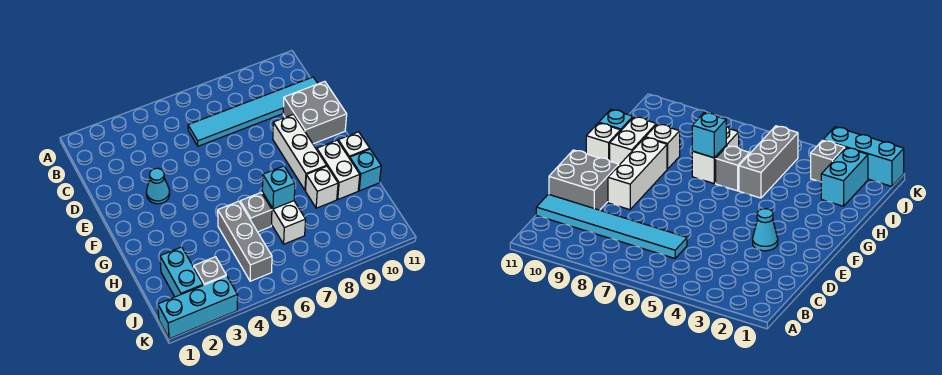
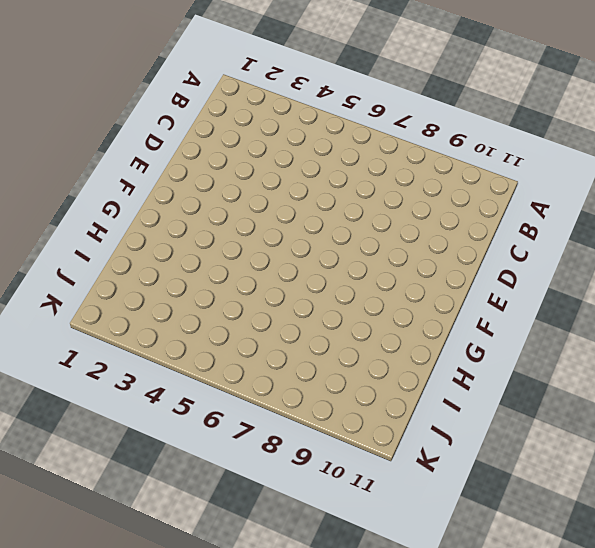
none -> cyan 1x6 tile [188,77,318,146]
none -> grey 2x2 brick [283,81,347,144]
none -> cyan 1x1 cone [146,168,170,204]

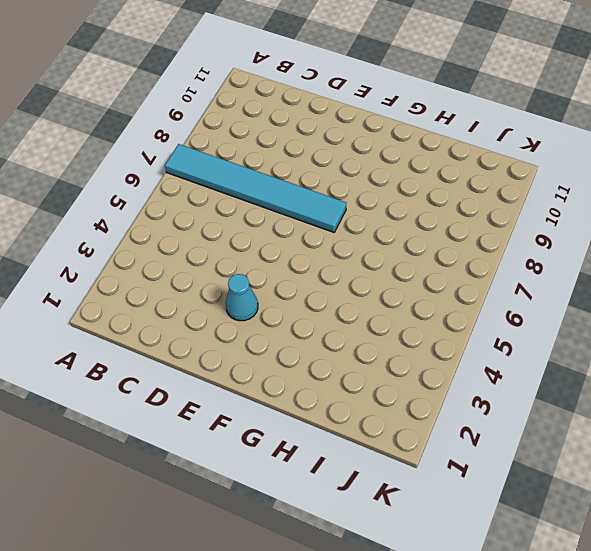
cyan 1x6 tile [165,144,346,232] -> cyan 1x6 tile turned to [188,77,318,146]
none -> grey 2x2 brick [283,81,347,144]
none -> white 1x3 brick [273,114,327,190]
none -> white 1x2 brick [317,140,360,199]

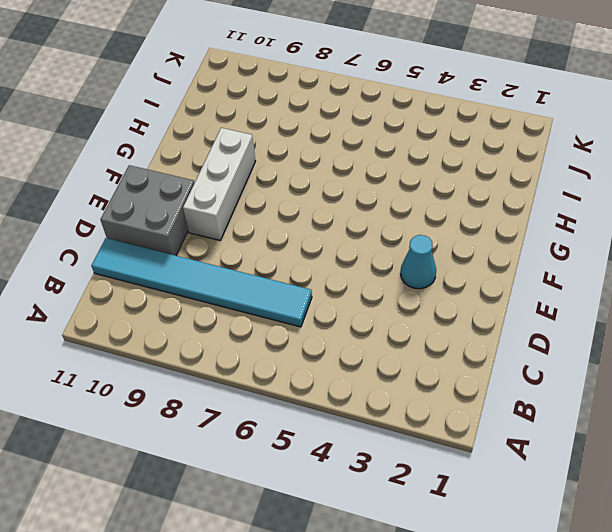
none -> white 1x2 brick [317,140,360,199]
none -> white 1x1 brick [338,132,370,158]
none -> grey 1x3 brick [218,201,272,281]

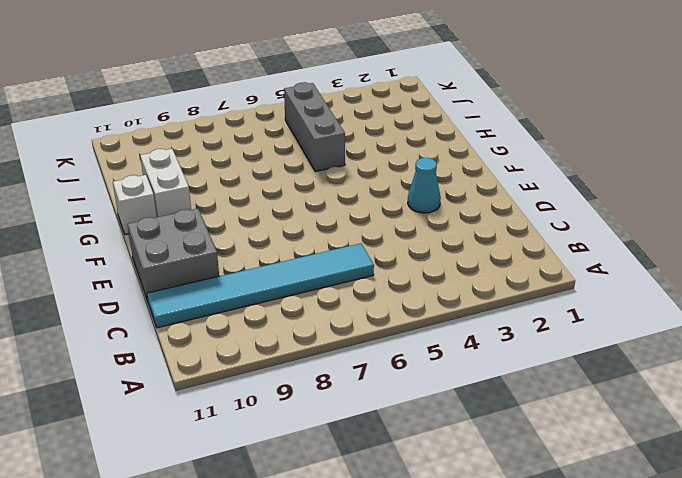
none -> white 1x3 brick [273,114,327,190]
none -> grey 1x1 brick [240,193,272,232]
none -> white 1x2 brick [262,192,306,244]

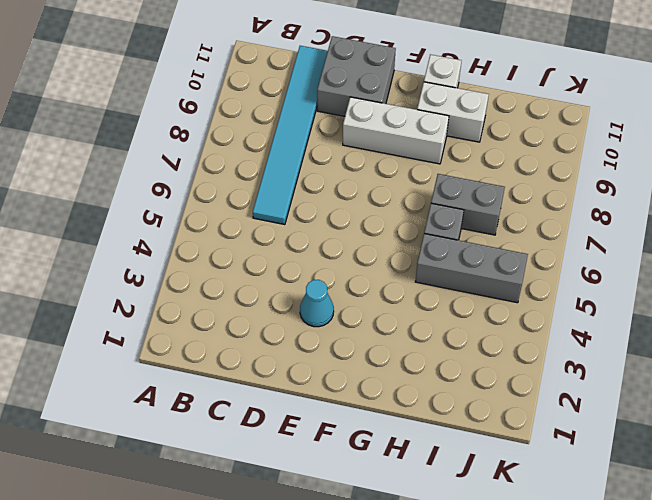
grey 1x2 brick [431,174,505,235] -> white 1x2 brick [262,192,306,244]
none -> white 1x1 brick [306,166,338,208]
none -> cyan 1x1 brick [350,149,381,191]
none -> cyan 1x2 brick [160,247,203,297]

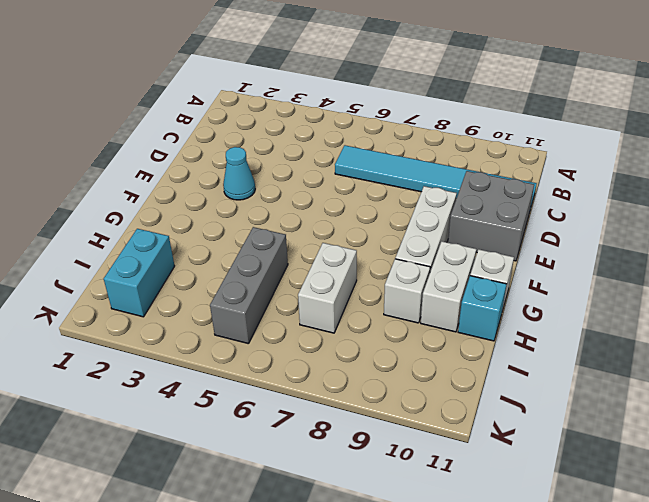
none -> grey 1x1 brick [240,193,272,232]
none -> grey 1x1 brick [194,257,226,285]
none -> cyan 1x3 brick [158,276,238,339]

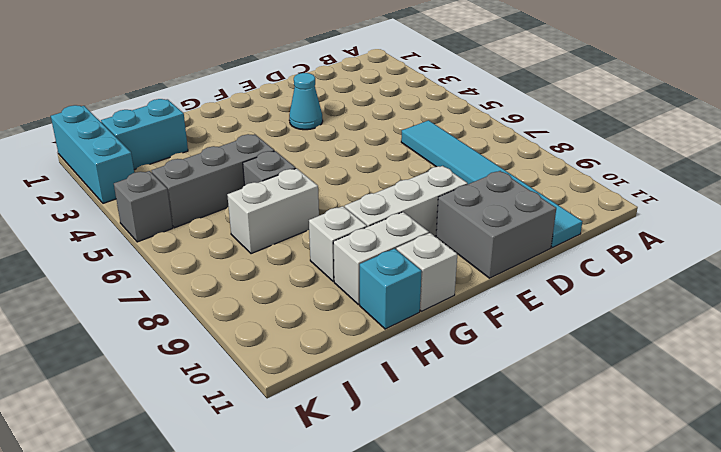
grey 1x1 brick [114,171,173,242] -> grey 1x1 brick moved to [194,257,226,285]
none -> cyan 1x1 brick [262,166,295,209]

